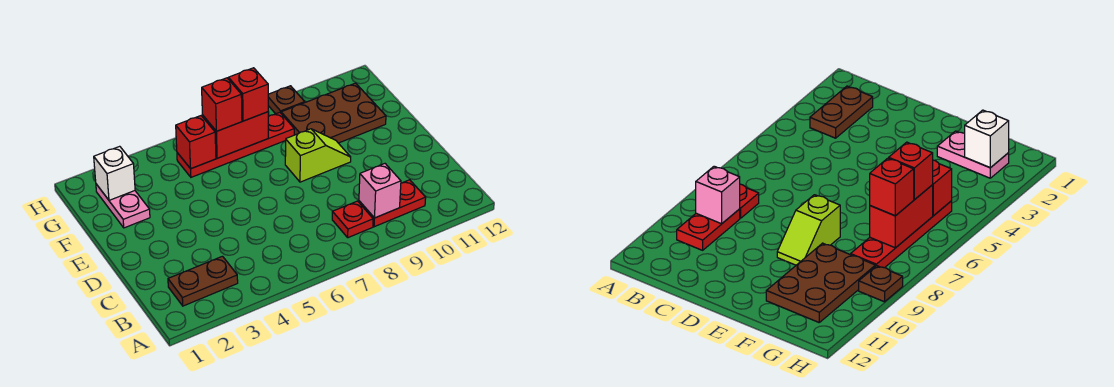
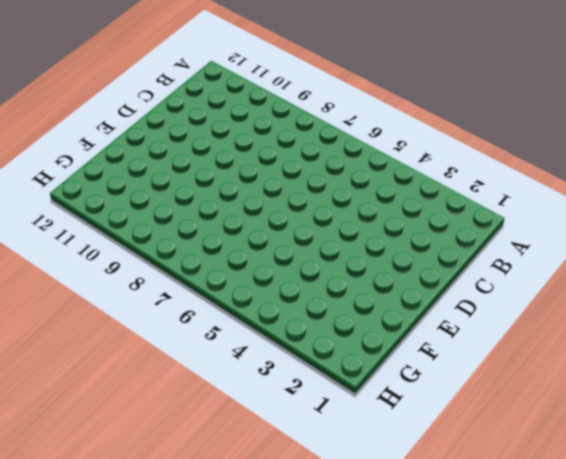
none -> brown 1x2 plate [168,256,238,306]
none -> red 1x1 plate [332,201,373,238]
none -> red 1x2 plate [359,180,426,227]

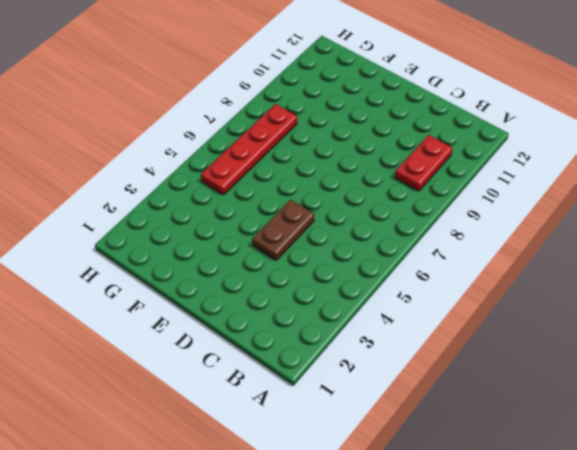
brown 1x2 plate [252,200,314,260] -> brown 1x2 plate moved to [168,256,238,306]
none -> red 1x1 plate [332,201,373,238]
none -> lime 1x2 slope [285,129,351,182]
none -> pink 1x2 plate [96,184,150,228]

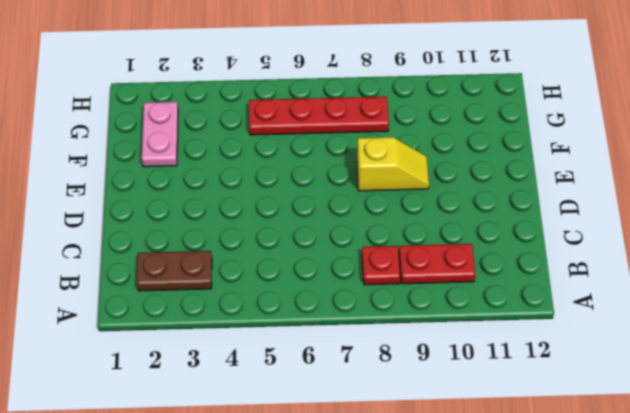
yellow 1x2 slope [357,137,429,191] -> lime 1x2 slope [285,129,351,182]
none -> brown 2x3 plate [281,83,386,143]
none -> brown 1x1 plate [268,86,305,114]
none -> pink 1x1 brick [359,164,401,218]

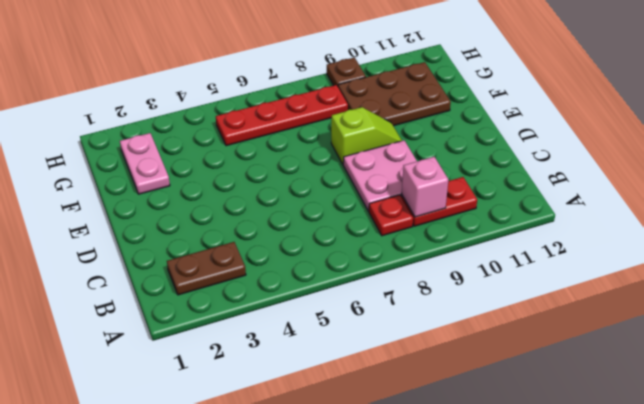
pink 2x2 plate [343,140,417,211] -> none
none -> white 1x1 brick [94,146,135,200]
none -> red 1x1 brick [176,116,216,169]
none -> red 1x2 brick [202,112,268,158]

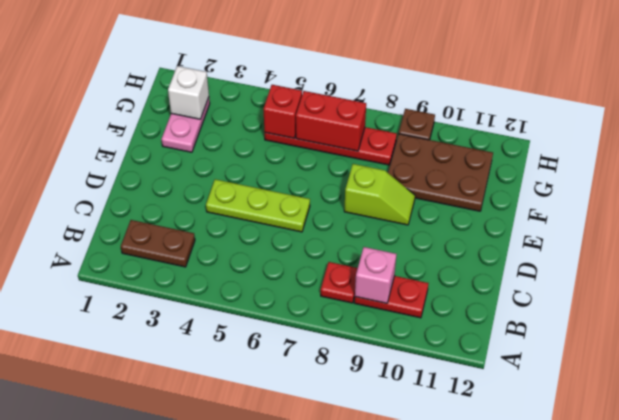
lime 1x3 plate [206,179,310,232] -> none
none -> red 1x1 brick [202,78,242,131]
none -> red 1x1 brick [228,68,268,121]

